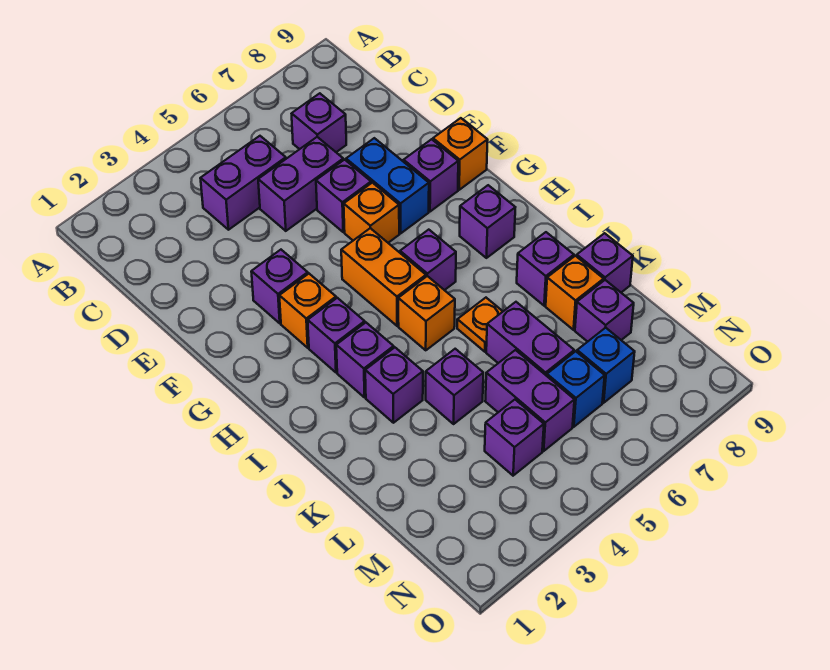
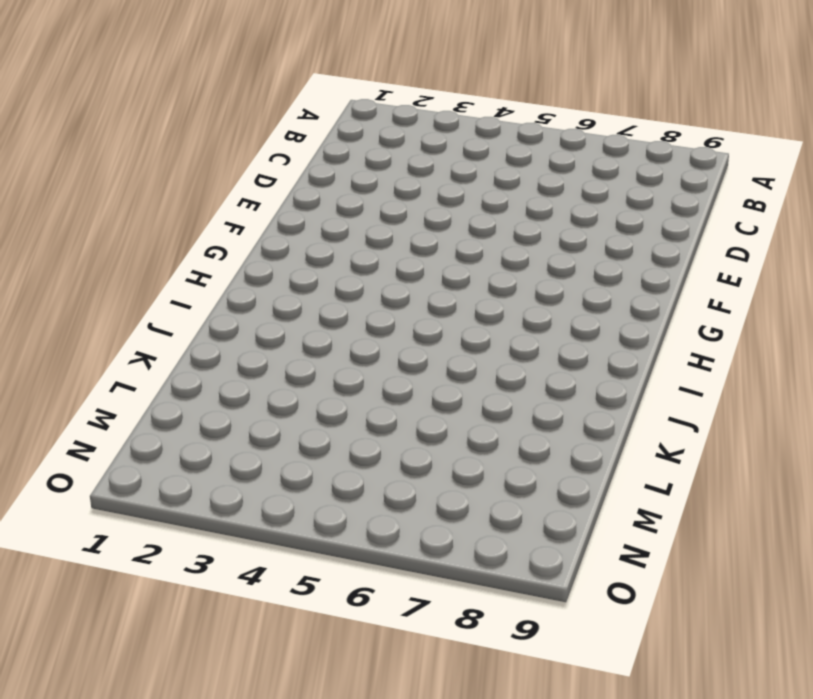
none -> purple 1x2 brick [200,136,286,230]
none -> purple 1x1 brick [292,93,346,152]
none -> purple 1x2 brick [258,137,343,231]

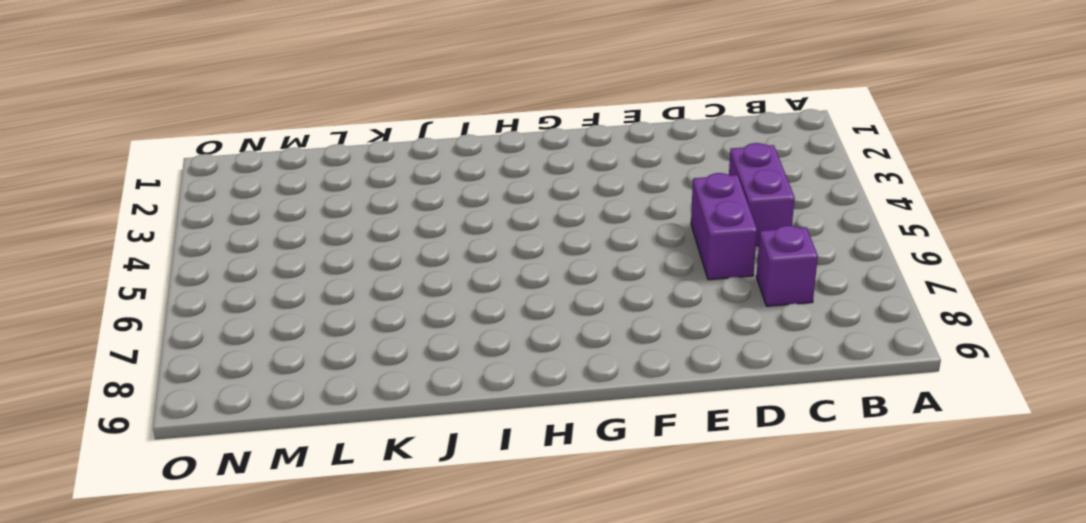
none -> purple 1x1 brick [316,160,371,232]
none -> blue 1x2 brick [346,138,429,233]
none -> purple 1x1 brick [251,250,308,323]

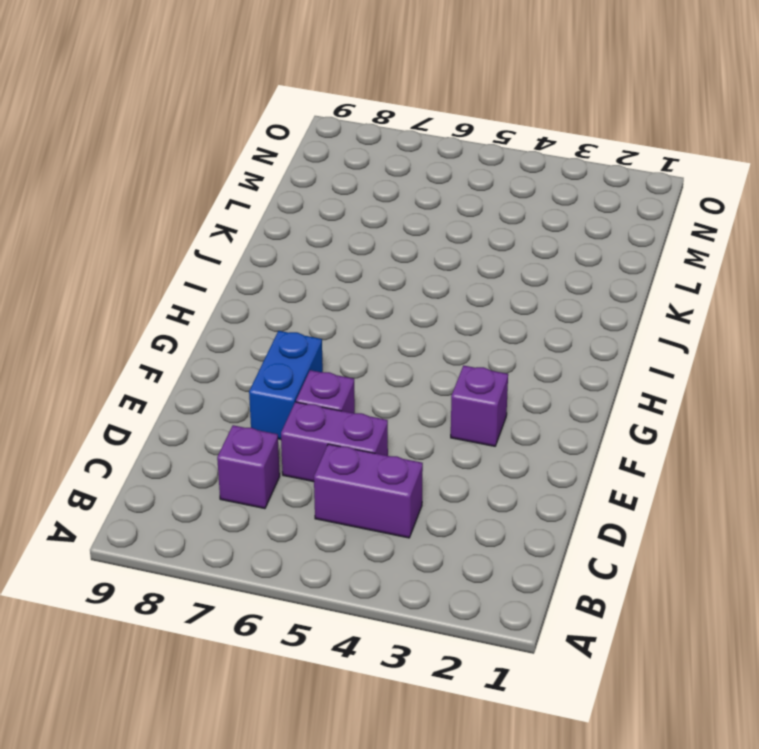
none -> orange 1x1 brick [344,183,399,243]
none -> purple 1x1 brick [404,139,458,212]
none -> orange 1x1 brick [433,118,488,190]

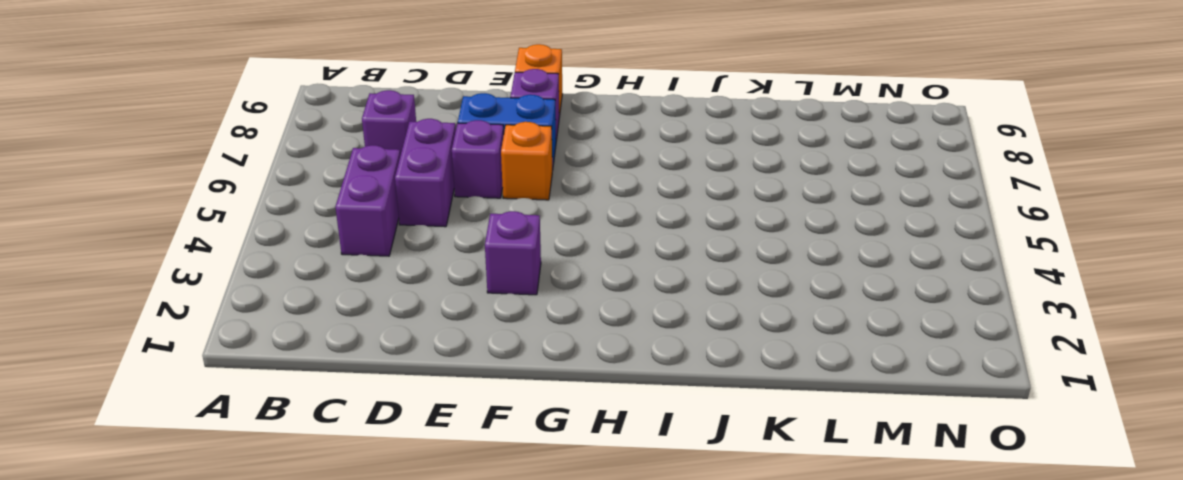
none -> orange 1x1 brick [279,274,336,348]
none -> orange 1x2 brick [341,228,426,326]
none -> purple 1x1 brick [308,298,365,372]

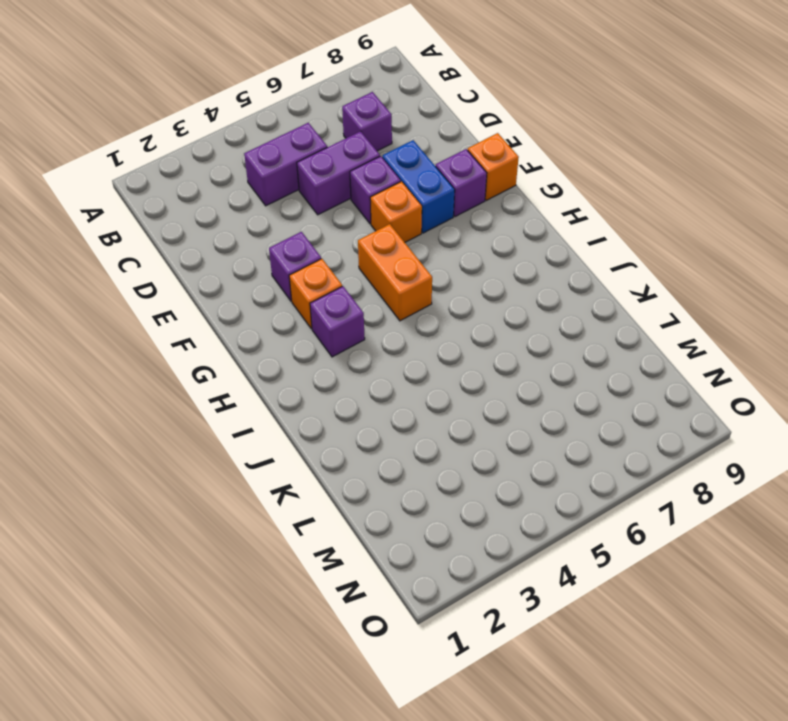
none -> purple 1x1 brick [400,230,456,290]
none -> purple 1x1 brick [460,185,515,258]
none -> purple 1x1 brick [336,323,394,397]

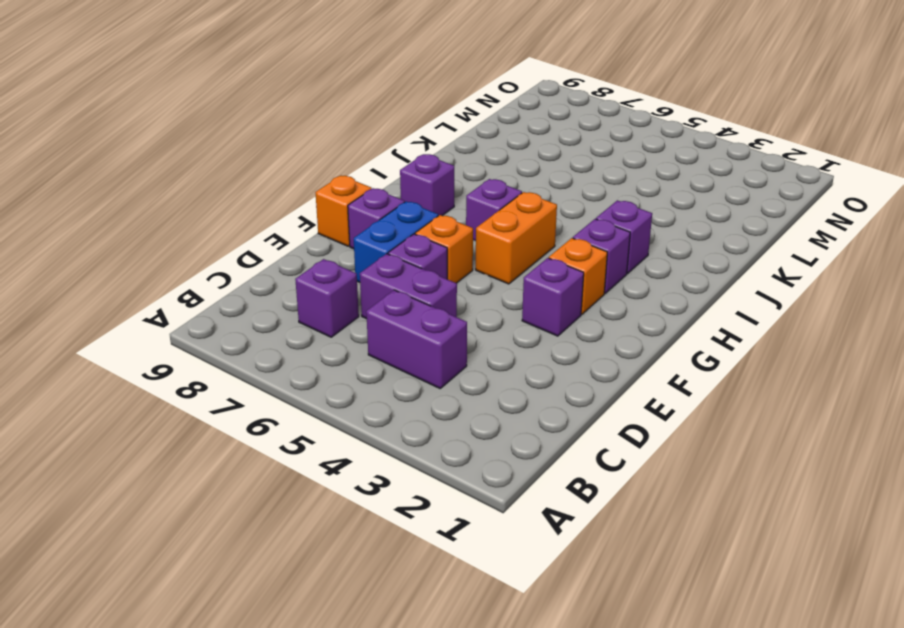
none -> orange 1x1 brick [398,276,455,350]
none -> purple 1x1 brick [365,348,423,423]
none -> orange 1x1 plate [457,298,503,352]

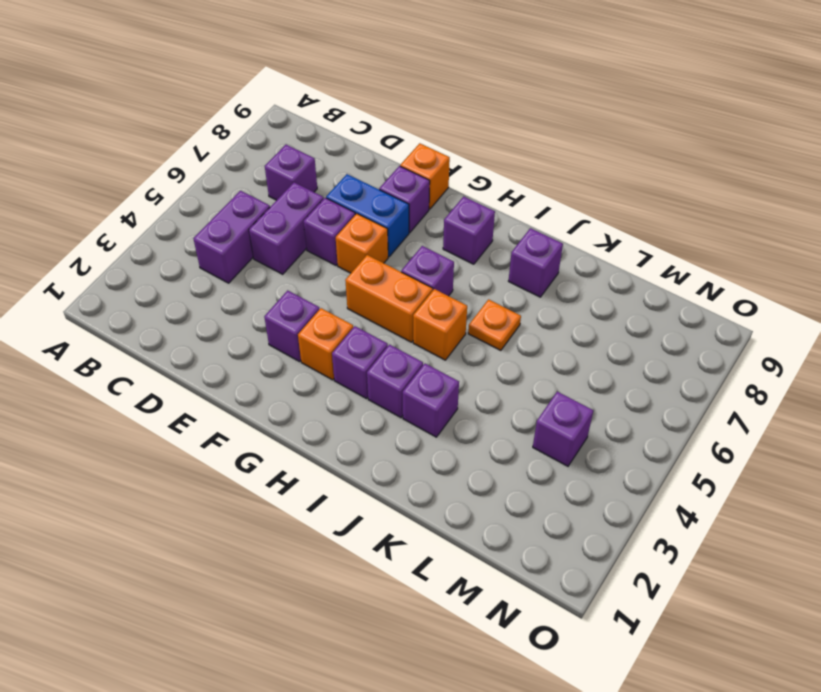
none -> purple 1x1 brick [426,349,483,424]
none -> purple 1x2 brick [486,302,574,376]
none -> orange 1x1 brick [546,256,604,330]

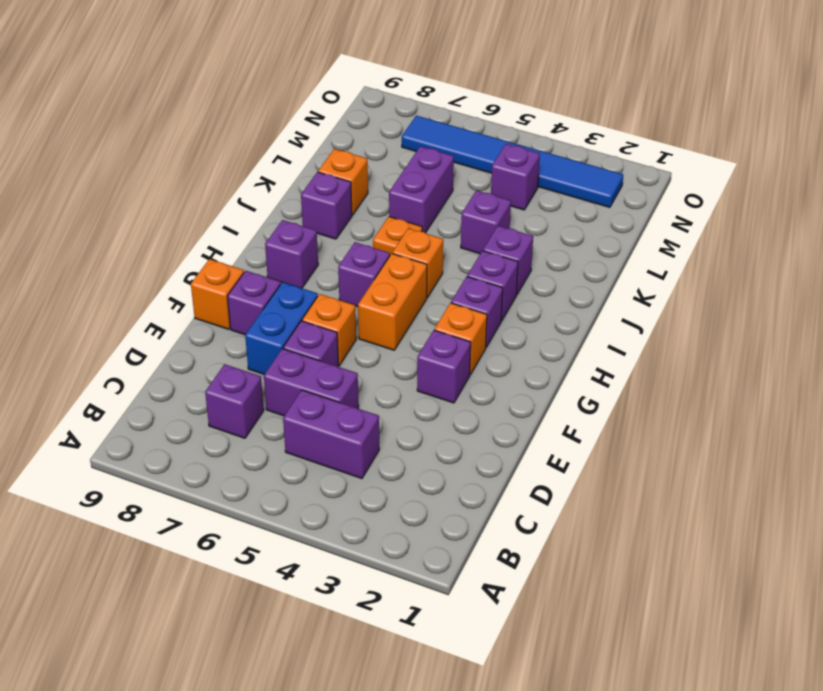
blue 1x6 tile [402,116,623,207] -> none
none -> purple 1x1 brick [577,233,633,292]
none -> purple 1x2 brick [485,350,574,451]
none -> purple 1x1 brick [575,280,634,342]

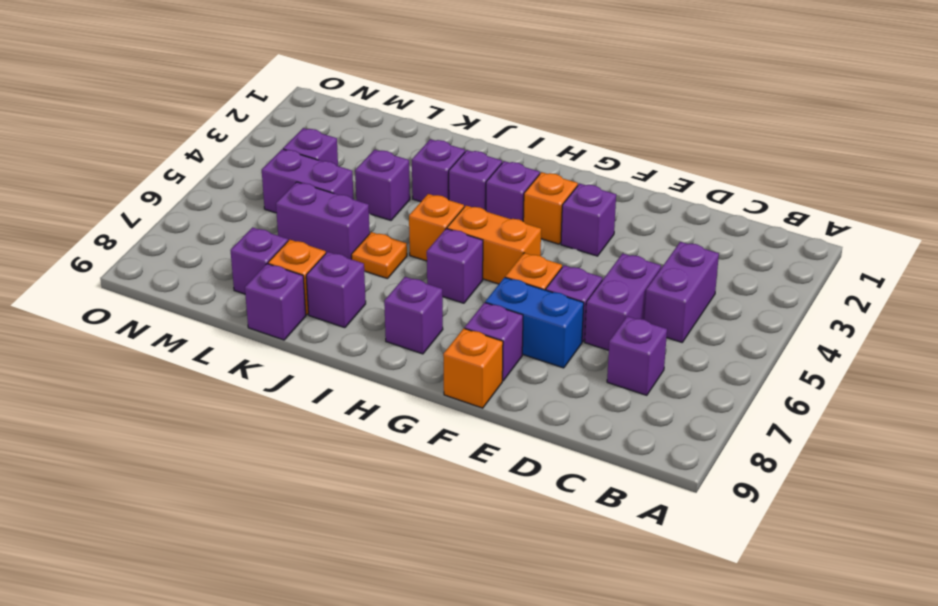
none -> blue 1x1 brick [547,351,605,427]
none -> blue 1x1 brick [577,328,635,403]

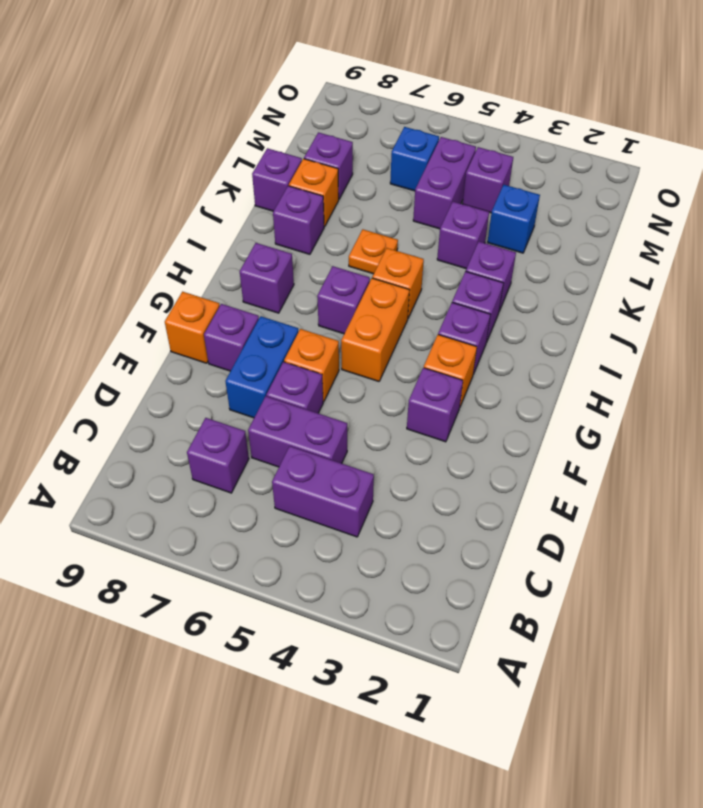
blue 1x1 brick [487,185,540,253] -> blue 1x1 brick moved to [577,328,635,403]
none -> purple 1x2 brick [486,302,574,376]

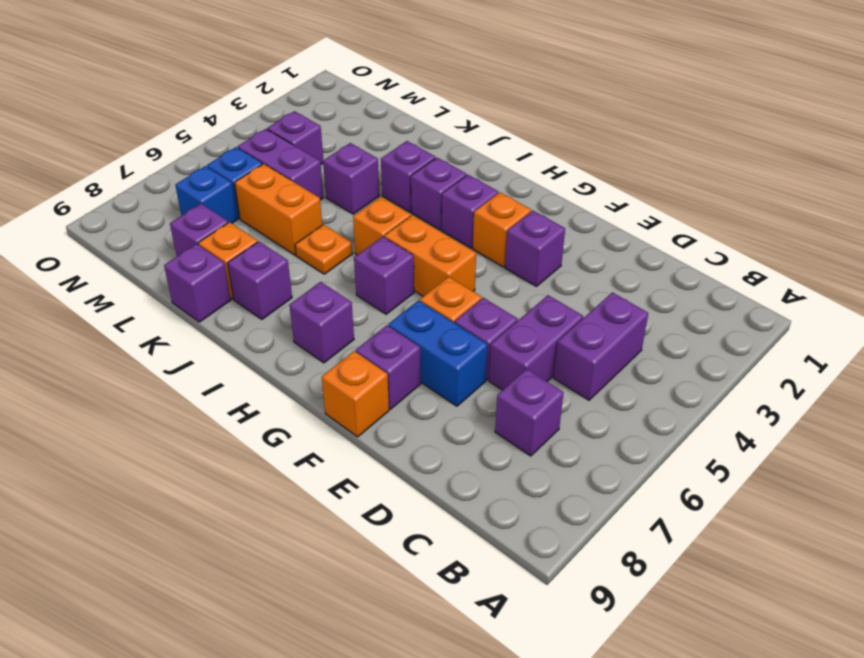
orange 1x2 brick [235,164,322,255] -> purple 1x2 brick [486,302,574,376]

